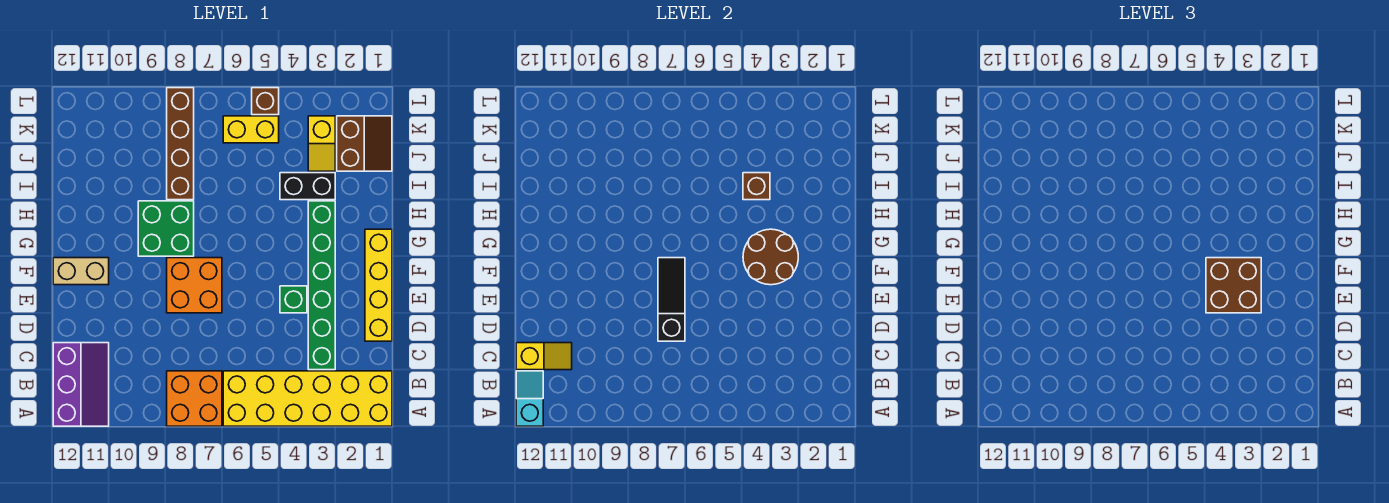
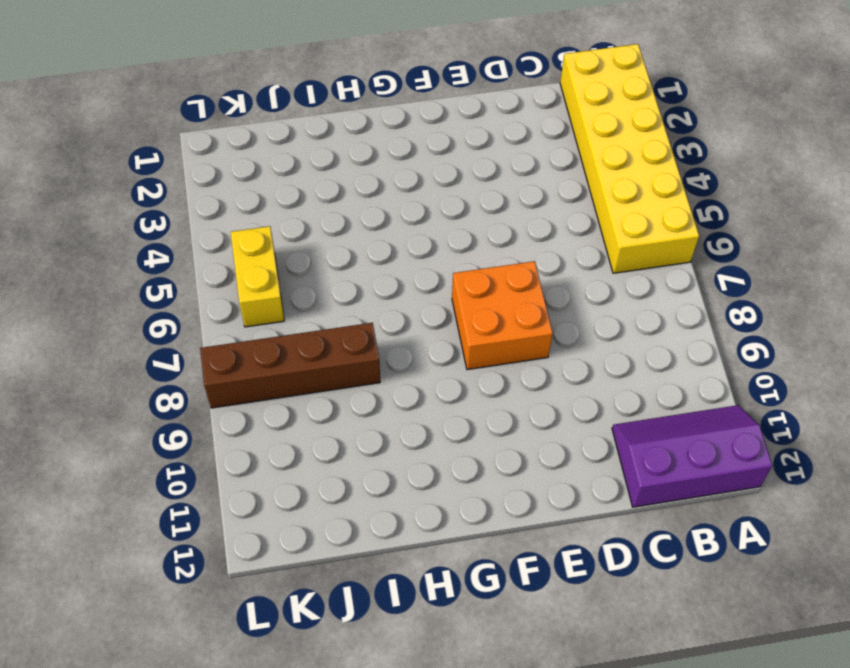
none -> orange 2x2 brick [167,371,222,426]
none -> green 1x6 brick [308,201,335,370]
none -> yellow 1x4 brick [365,229,392,341]

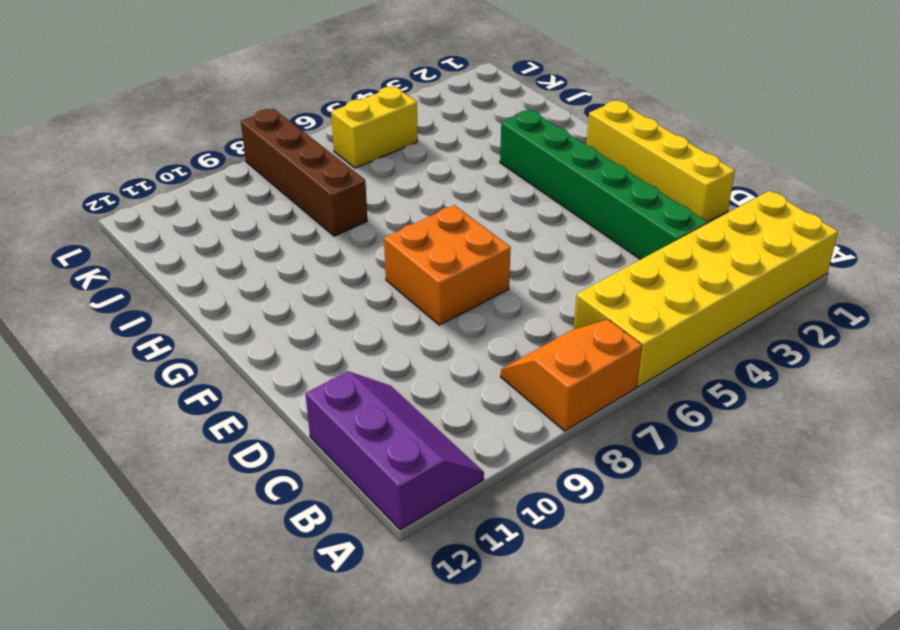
orange 2x2 slope [501,319,642,431] -> orange 2x2 brick [167,371,222,426]
none -> green 1x1 brick [280,286,307,313]
none -> tan 1x2 brick [53,258,109,285]
none -> green 2x2 brick [138,201,194,256]

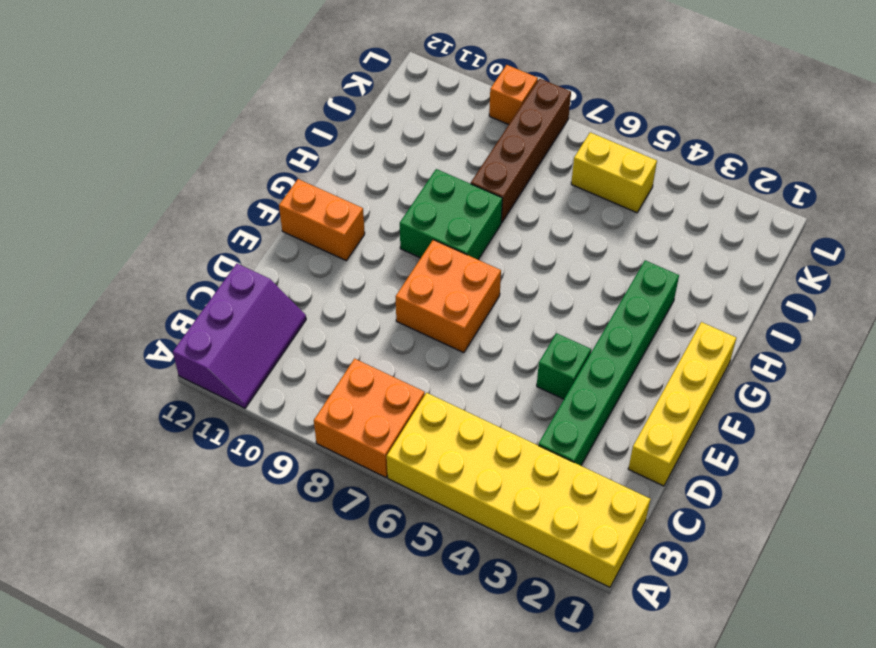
orange 1x2 brick [279,179,365,261] -> tan 1x2 brick [53,258,109,285]
orange 1x1 brick [489,65,538,125] -> none
none -> black 1x2 brick [280,173,335,200]
none -> brown 2x2 slope [337,116,392,171]
none -> yellow 1x2 slope [308,116,335,171]

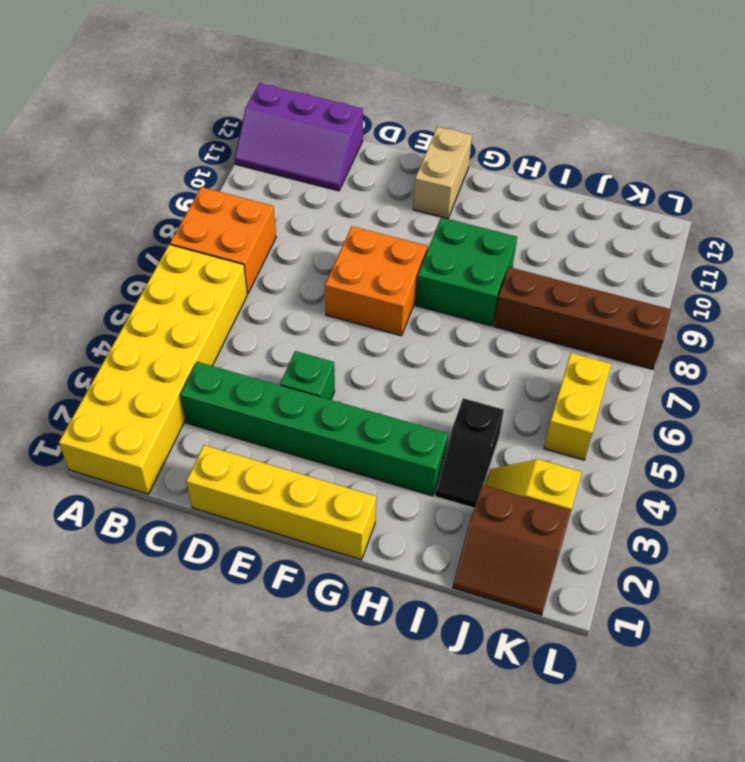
black 1x2 slope [435,398,504,508] -> black 1x2 brick [280,173,335,200]
none -> brown 1x1 brick [252,88,279,115]
none -> cyan 1x2 slope [516,371,543,426]
none -> yellow 1x2 slope [516,343,572,370]

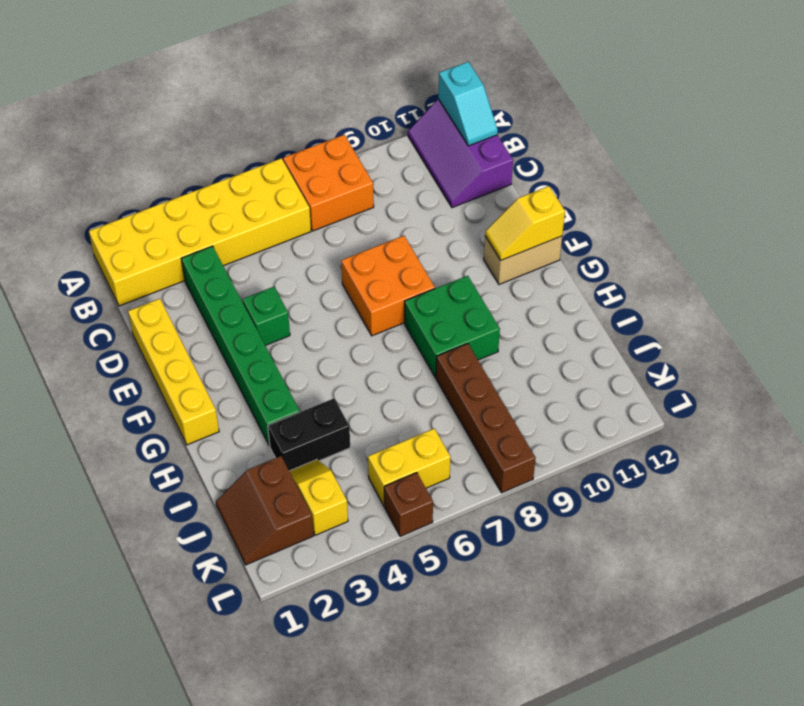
yellow 1x2 slope [485,186,565,260] -> yellow 1x2 slope moved to [516,343,572,370]
none -> black 1x3 slope [658,258,685,341]
none -> brown 2x2 round brick [743,229,798,285]
none -> brown 1x1 brick [743,173,770,200]

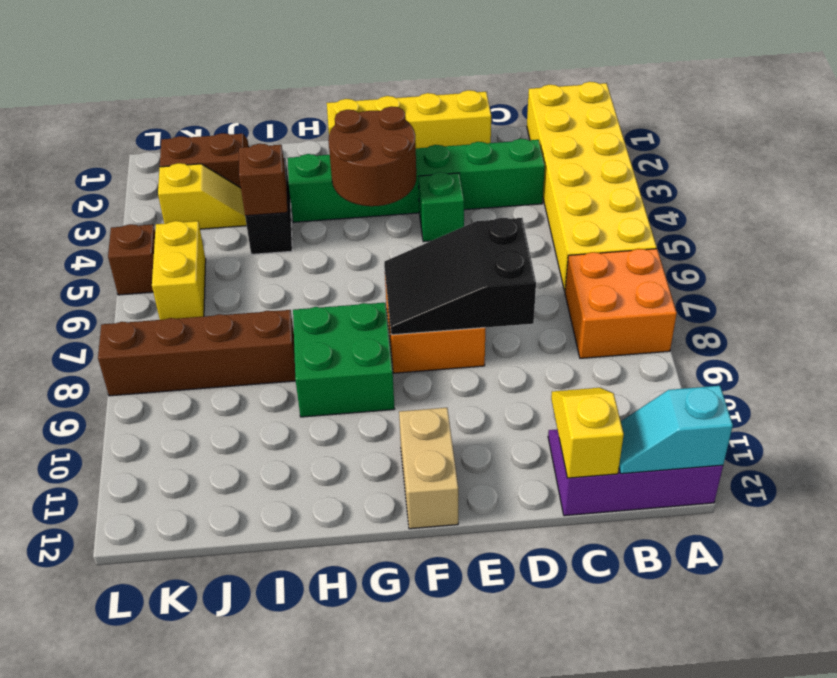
black 2x3 slope [384,218,536,335] -> black 1x3 slope [658,258,685,341]
none -> brown 2x2 brick [1206,258,1261,313]

